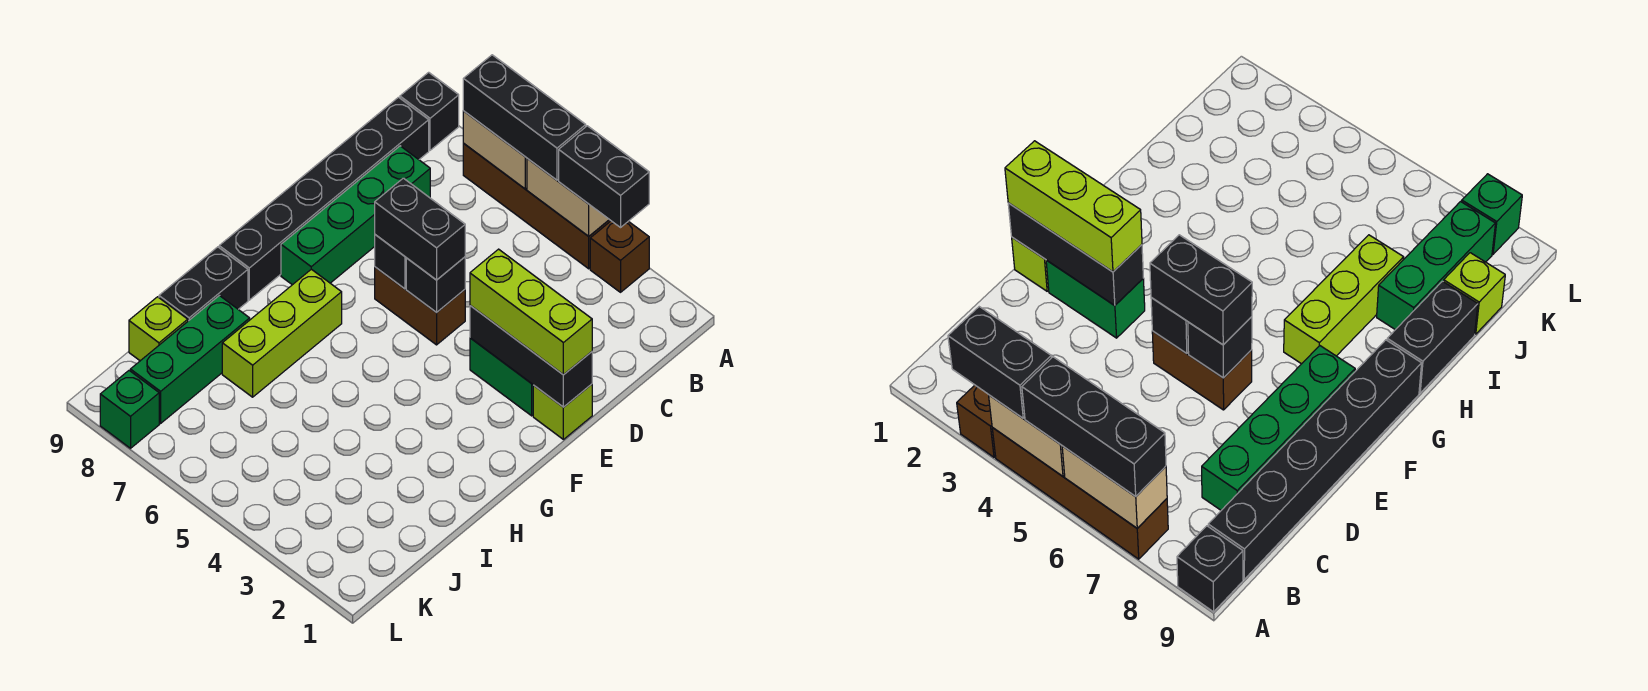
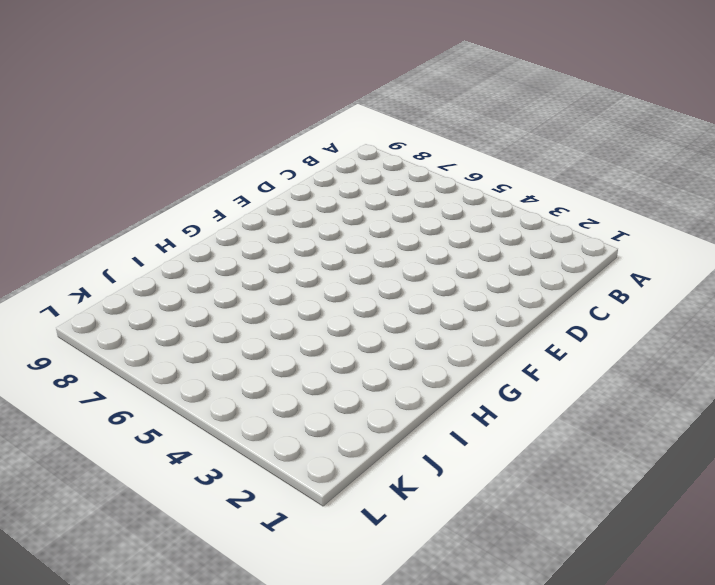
none -> brown 1x1 brick [590,221,649,292]
none -> brown 1x4 brick [463,144,611,269]
none -> black 1x1 brick [400,72,459,150]

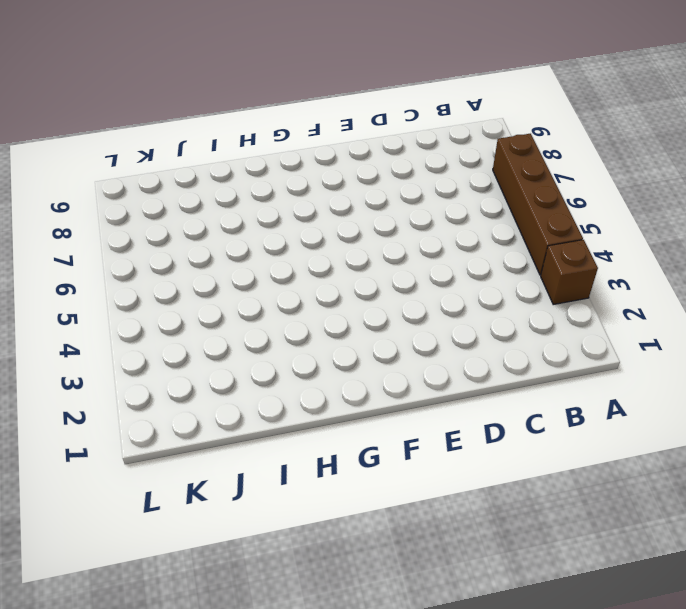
none -> black 1x1 brick [400,72,459,150]
none -> black 1x6 brick [219,97,429,300]
none -> green 1x4 brick [281,146,430,285]

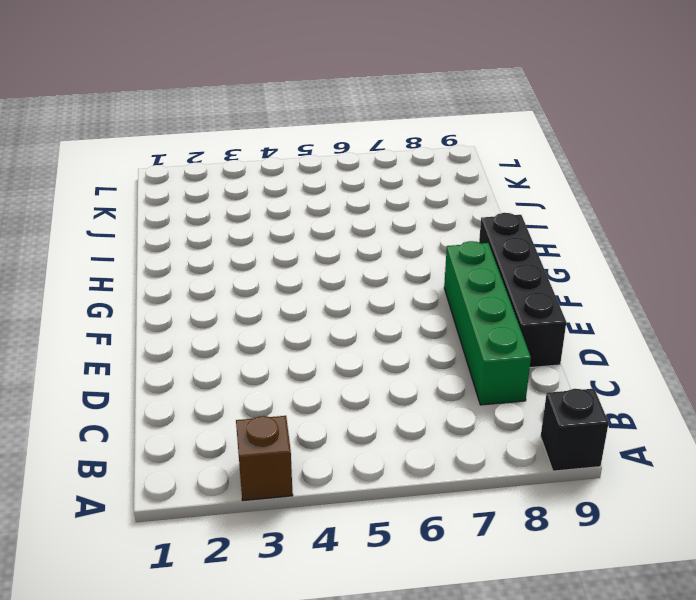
black 1x4 brick [479,213,566,368] -> black 1x6 brick [219,97,429,300]
none -> brown 1x4 brick [463,144,611,269]
none -> lime 1x1 brick [533,384,592,439]
none -> green 1x2 brick [470,338,533,416]

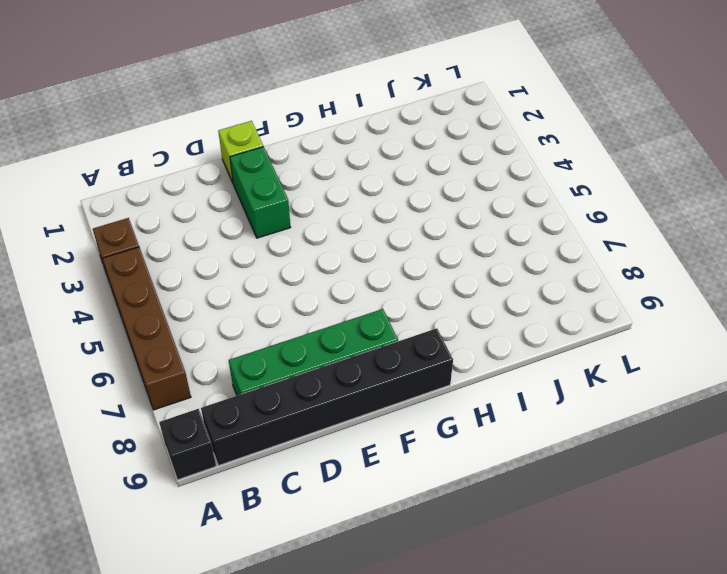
none -> brown 1x2 brick [375,267,465,345]
none -> lime 1x3 brick [222,269,342,397]
none -> black 1x2 brick [159,247,248,321]

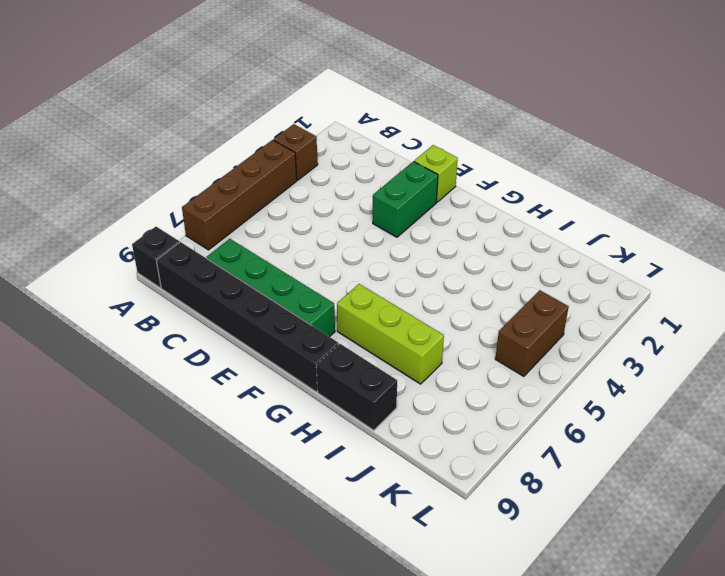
brown 1x2 brick [495,290,569,376] -> brown 1x2 brick moved to [375,267,465,345]
none -> green 1x3 brick [130,296,250,423]
none -> lime 1x1 brick [129,297,188,361]
none -> green 1x1 brick [100,371,159,448]

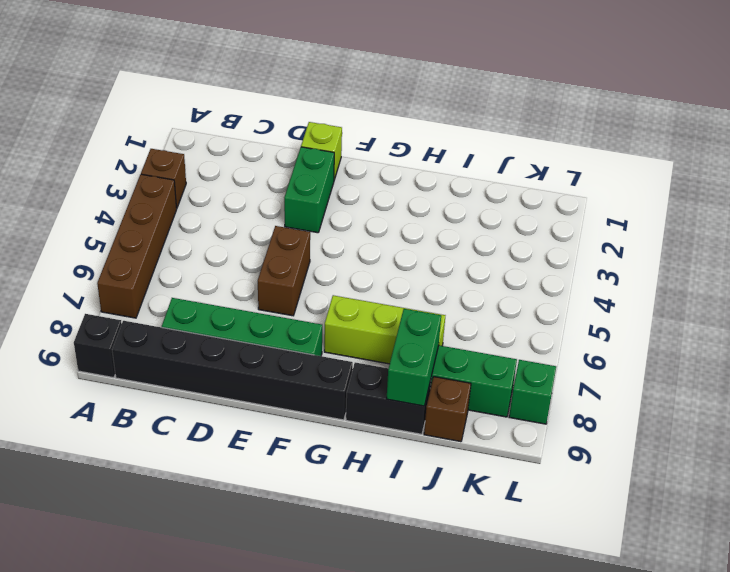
green 1x2 brick [387,309,441,406] -> none
brown 1x1 brick [424,377,471,442] -> lime 1x1 brick [129,297,188,361]
none -> tan 1x2 brick [527,158,609,236]
none -> tan 1x2 brick [463,111,527,189]
none -> black 1x3 brick [470,306,592,407]

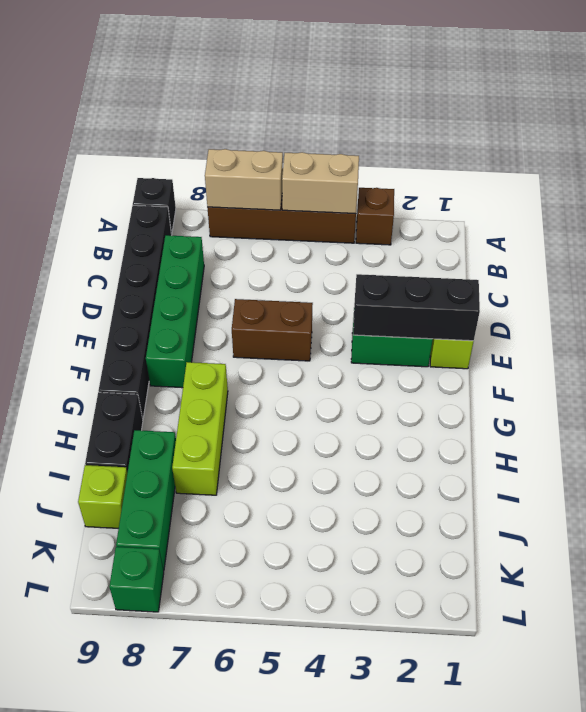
none -> black 1x1 brick [406,257,465,313]
none -> black 1x1 brick [375,235,406,289]
none -> black 1x2 brick [559,126,649,227]

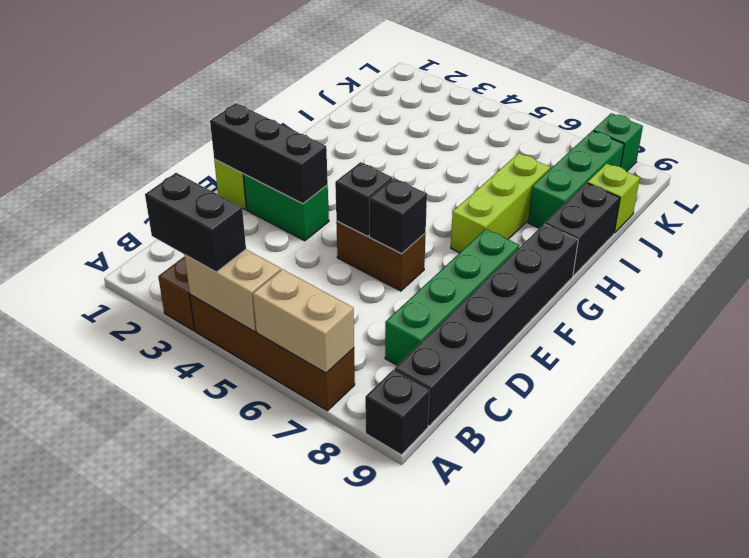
none -> black 1x3 brick [463,55,586,180]
none -> lime 1x3 brick [470,249,592,375]
none -> black 1x2 brick [375,178,465,280]

